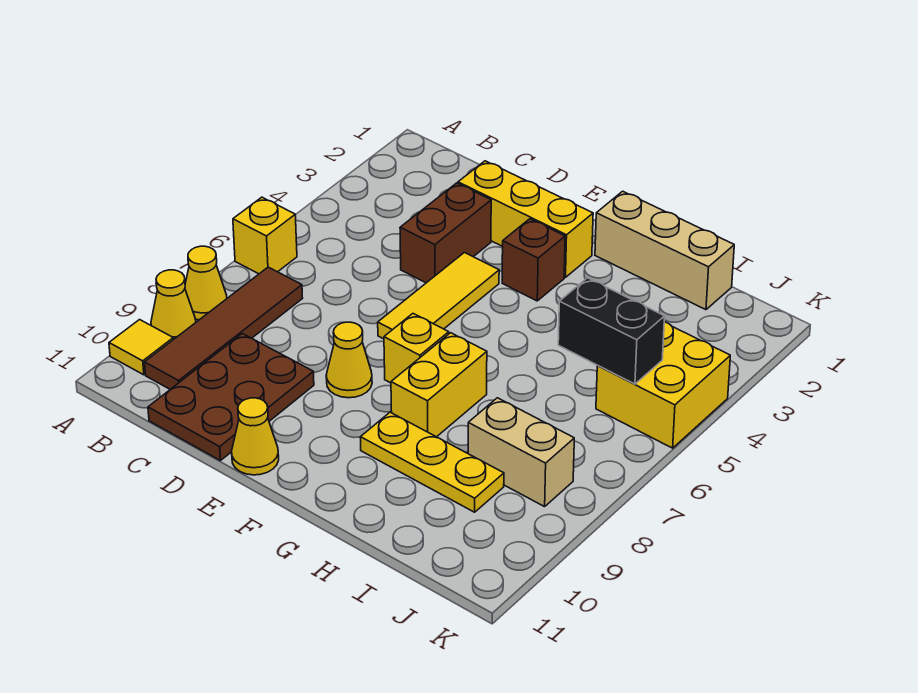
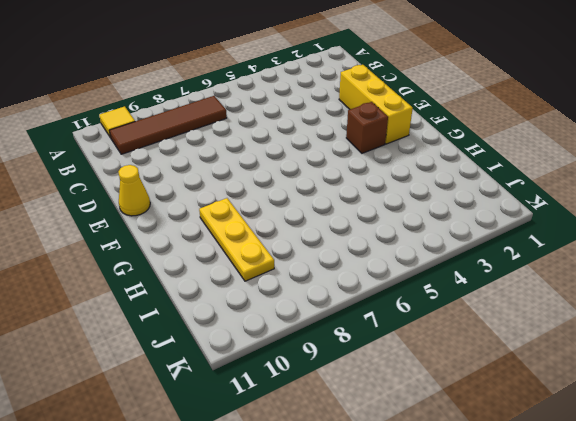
none -> yellow 1x1 brick [233,197,297,274]
none -> yellow 1x1 cone [185,246,227,320]
none -> yellow 1x1 cone [151,270,196,340]

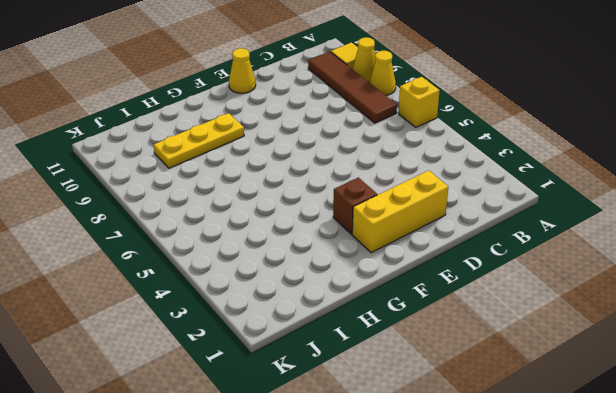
none -> brown 2x3 plate [148,334,314,460]
none -> brown 1x2 brick [400,183,491,283]
none -> yellow 1x3 tile [378,253,499,339]

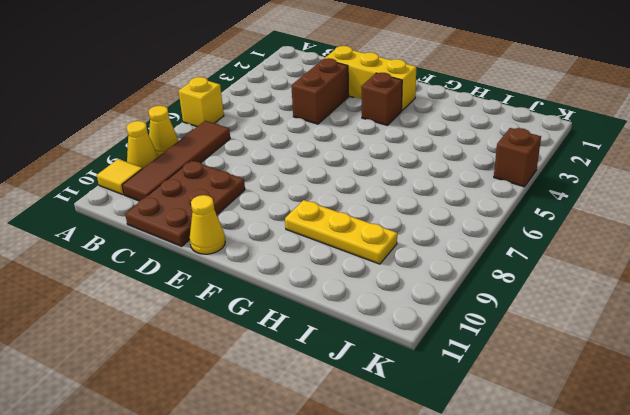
brown 1x1 brick [494,128,541,187] -> yellow 2x2 brick [596,322,730,448]
none -> yellow 1x3 tile [378,253,499,339]
none -> yellow 1x1 cone [326,322,372,398]
none -> yellow 1x1 brick [384,314,449,383]

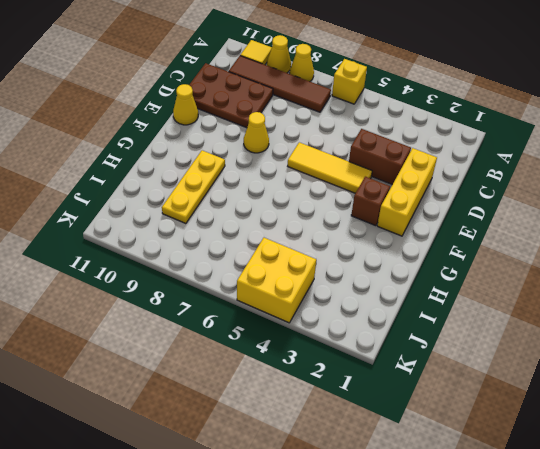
none -> yellow 1x1 brick [384,314,449,383]
none -> tan 1x3 brick [595,191,734,310]
none -> yellow 1x2 brick [391,333,487,437]

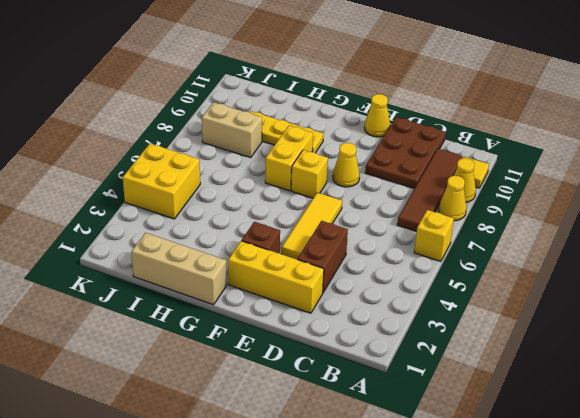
none -> black 1x2 brick [558,278,665,384]

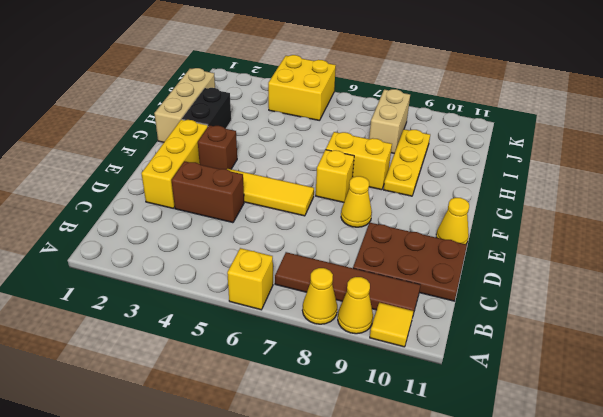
black 1x2 brick [182,88,231,129] -> black 1x2 brick moved to [558,278,665,384]

